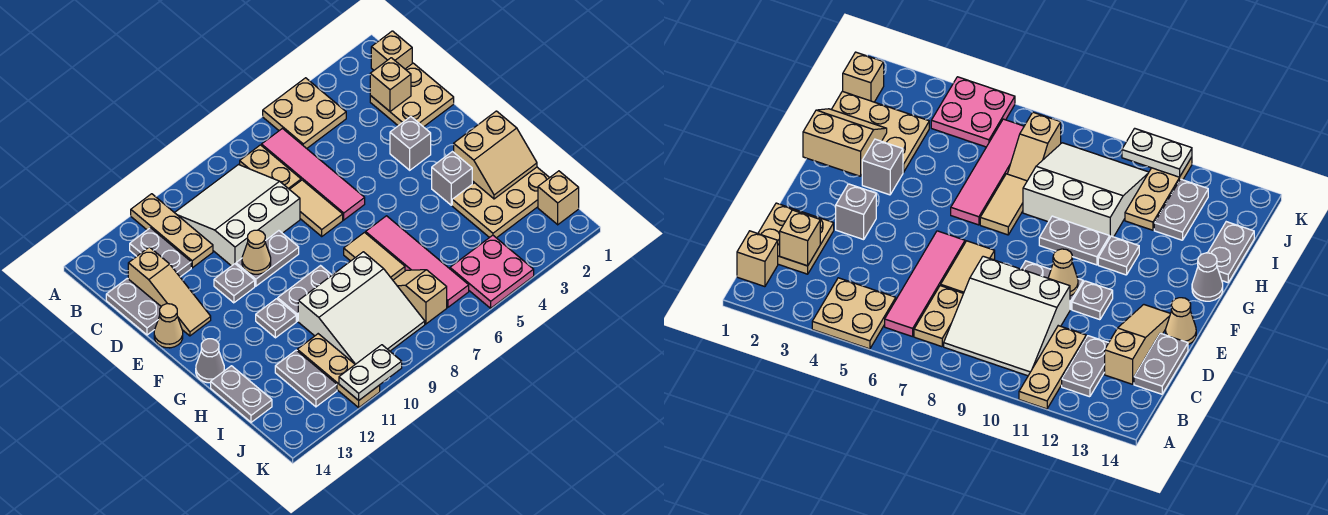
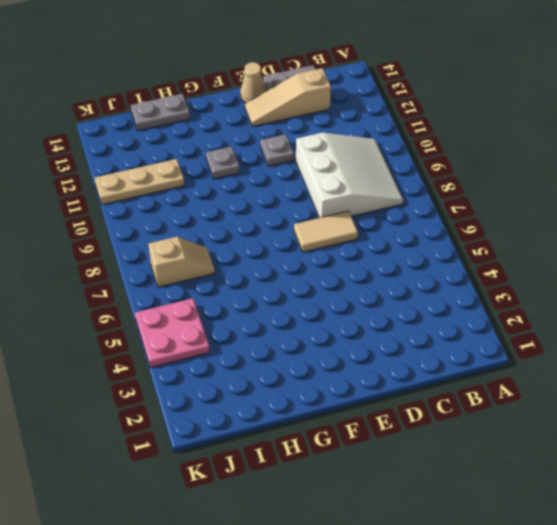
none -> tan 2x2 plate [263,78,346,148]
none -> tan 1x3 plate [131,194,213,268]
none -> tan 1x1 brick [371,31,412,70]
none -> pink 1x4 tile [262,128,365,220]

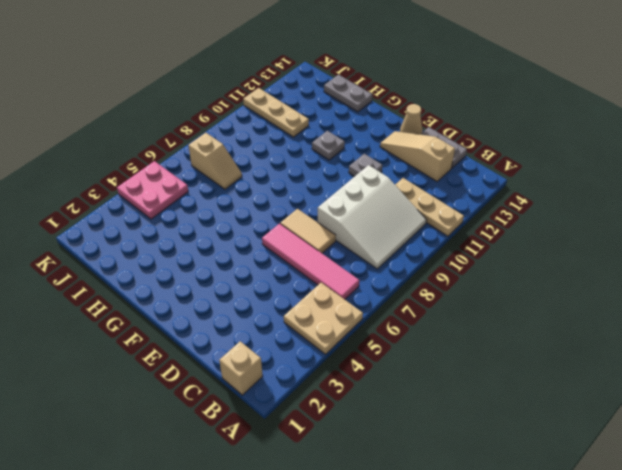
none -> tan 1x2 plate [240,145,301,189]
none -> grey 1x2 plate [130,228,191,277]
none -> tan 2x2 plate [370,63,454,127]
none -> grey 1x1 brick [390,117,431,170]

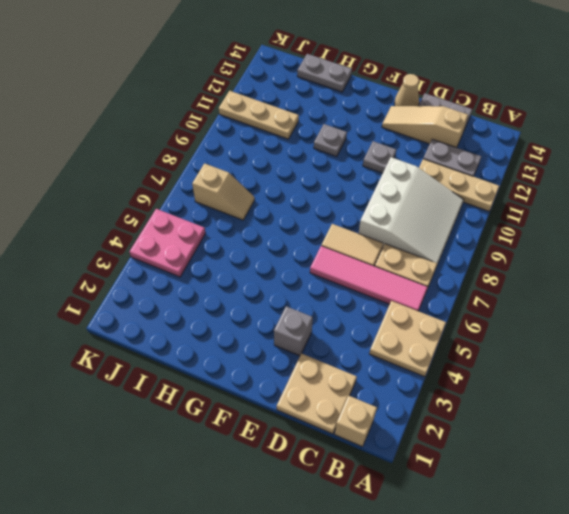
none -> grey 1x2 plate [236,231,299,286]
none -> grey 1x1 brick [432,152,472,205]
none -> pink 1x4 tile [366,216,469,307]
none -> tan 1x2 tile [344,233,405,280]

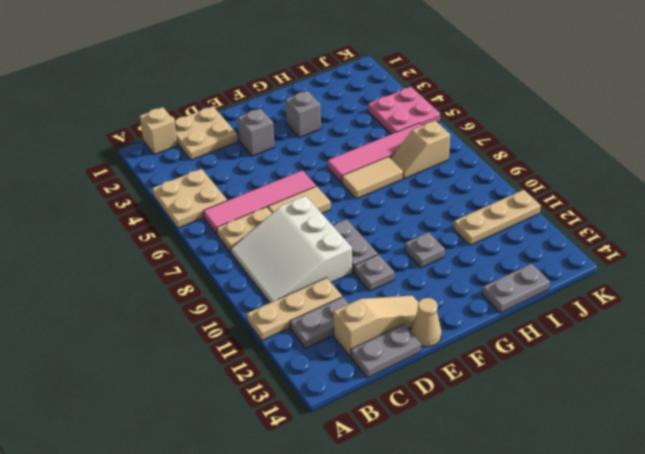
none -> grey 1x2 plate [278,266,332,321]
none -> grey 1x1 cone [196,339,224,383]
none -> tan 2x3 plate [452,167,549,238]
none -> white 3x3 slope [298,252,425,364]

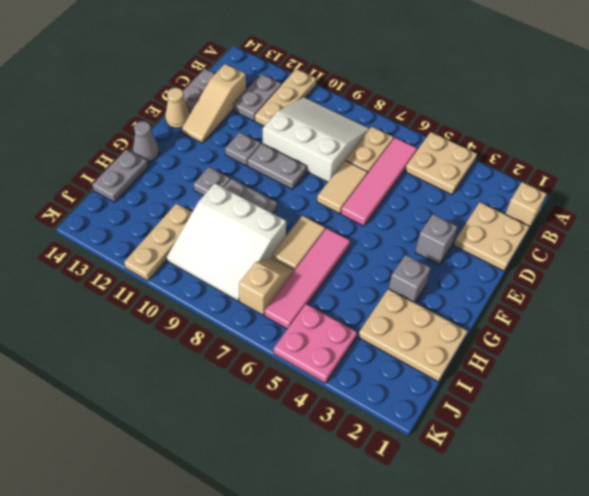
none -> grey 1x2 plate [275,350,337,407]
none -> tan 1x1 brick [538,171,579,225]
none -> tan 1x1 brick [370,58,411,111]
none -> tan 1x1 cone [242,230,271,274]

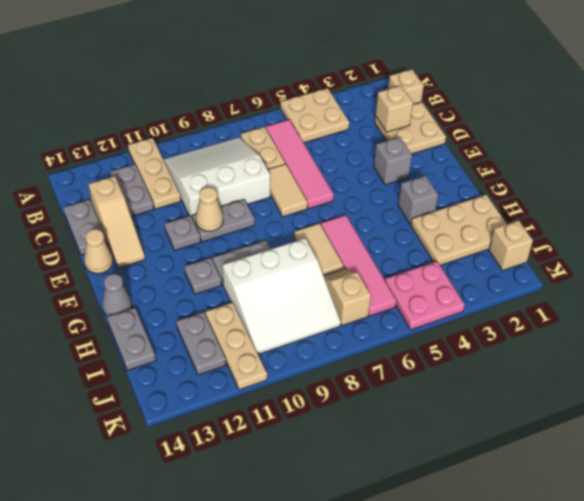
none -> tan 2x2 slope [454,111,537,199]
none -> white 1x2 plate [339,345,402,400]

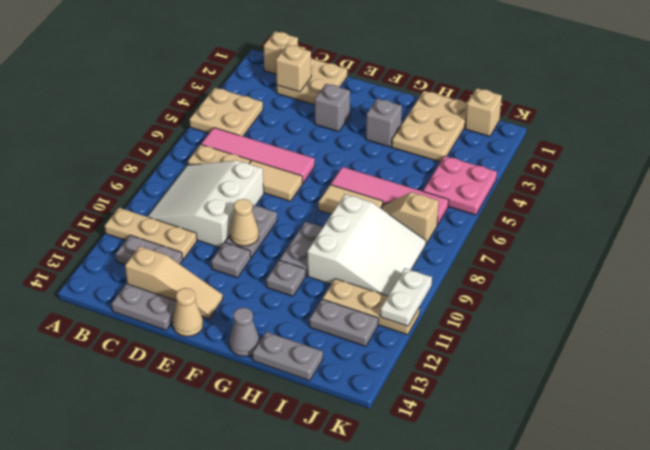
none -> tan 2x2 slope [454,111,537,199]

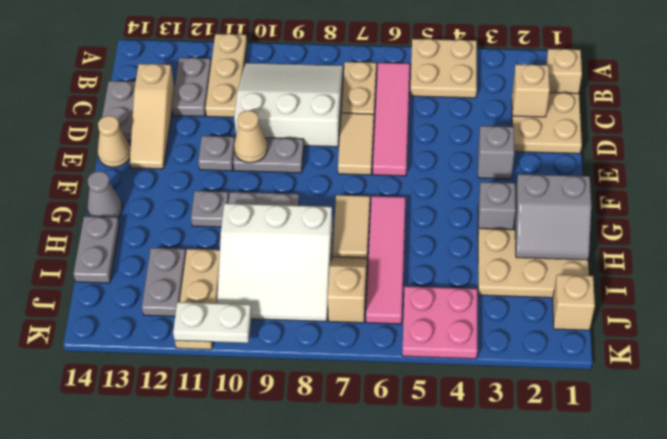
grey 2x2 slope [515,174,591,260] -> tan 2x2 slope [454,111,537,199]

